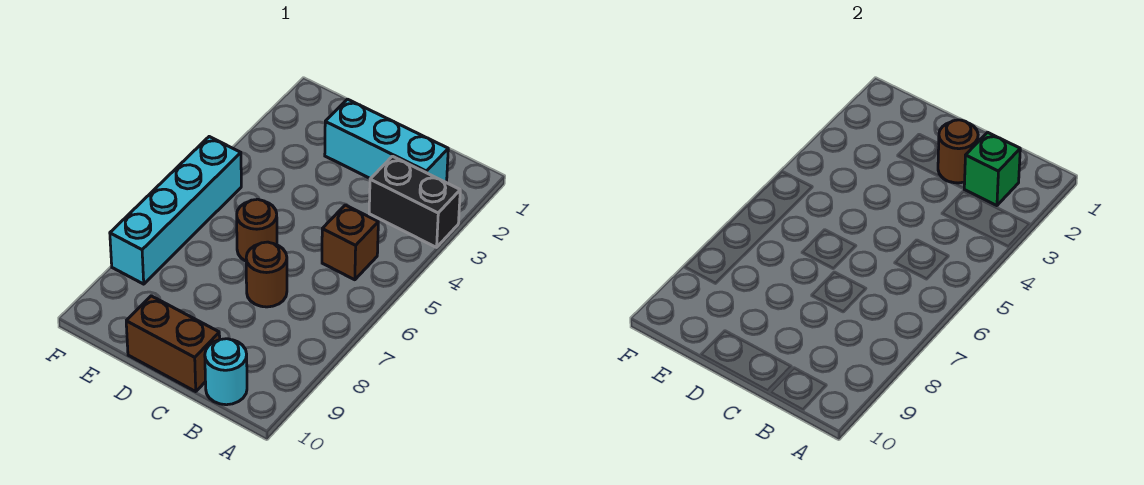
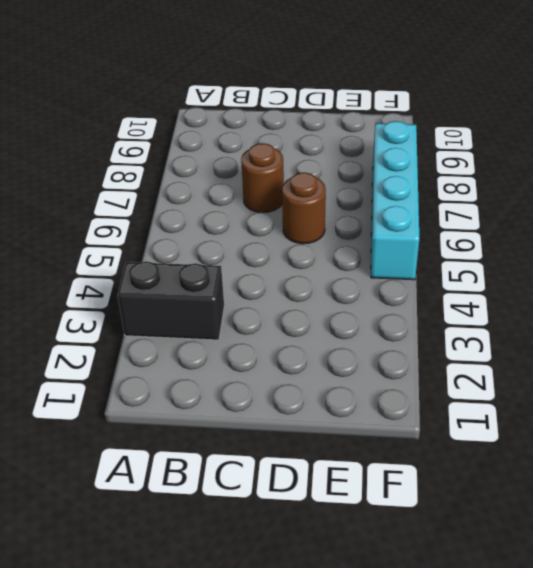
none -> cyan 1x3 brick [325,99,448,183]
none -> brown 1x1 brick [322,205,378,280]

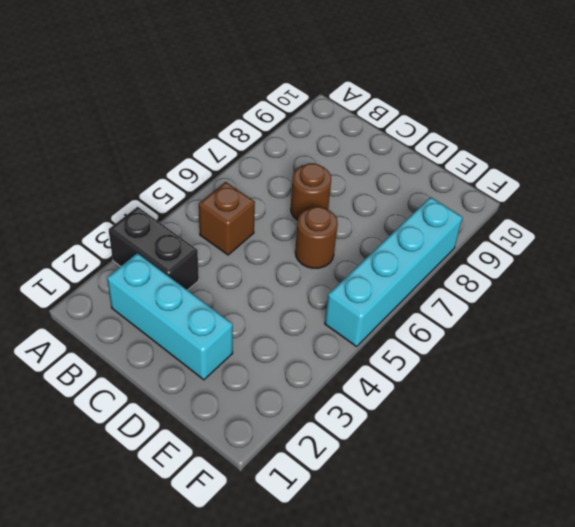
none -> cyan 1x1 round brick [205,339,247,405]
none -> brown 1x2 brick [126,296,220,391]

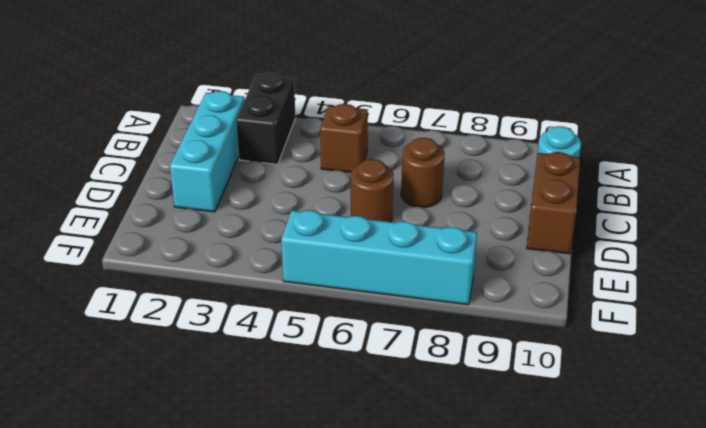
none -> green 1x1 brick [964,132,1020,206]
none -> brown 1x1 round brick [938,120,978,183]

